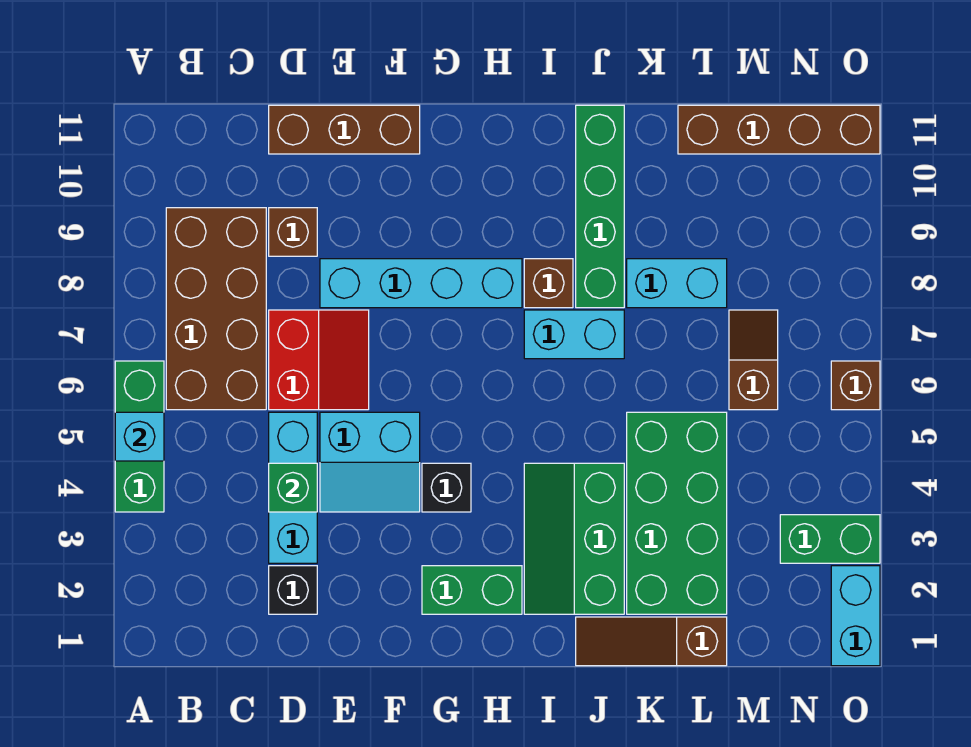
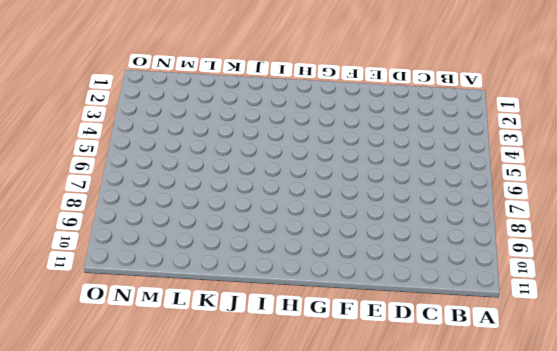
none -> green 1x3 brick [115,361,164,512]
none -> brown 2x4 brick [166,208,266,410]
none -> black 1x1 brick [269,566,317,614]

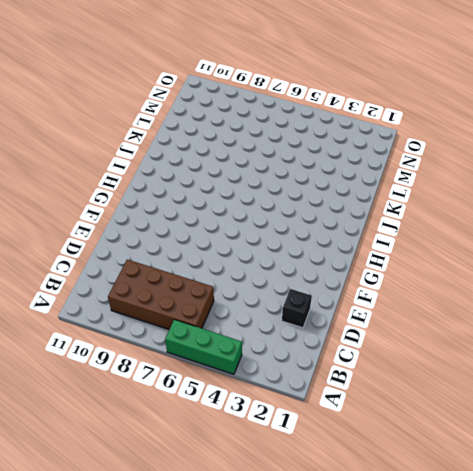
none -> cyan 1x3 brick [269,412,317,563]
none -> red 2x2 slope [269,310,369,410]
none -> brown 1x1 brick [269,208,317,256]

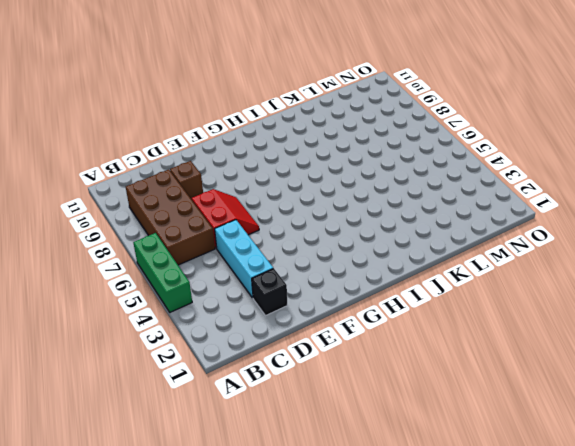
none -> brown 1x3 brick [269,105,420,154]
none -> cyan 2x2 slope [320,412,420,512]
none -> cyan 1x4 brick [320,259,522,308]

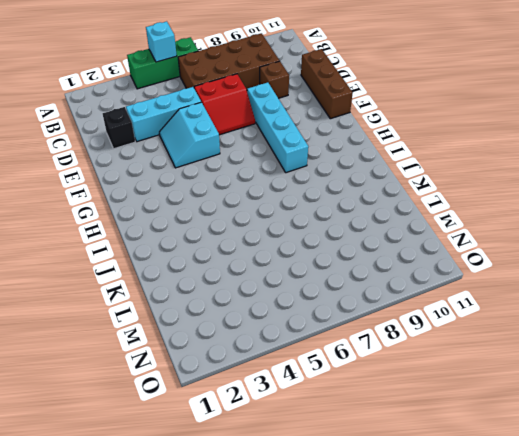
none -> green 1x2 brick [422,566,522,614]
none -> black 1x1 brick [422,463,471,512]
none -> green 2x3 slope [524,463,624,614]

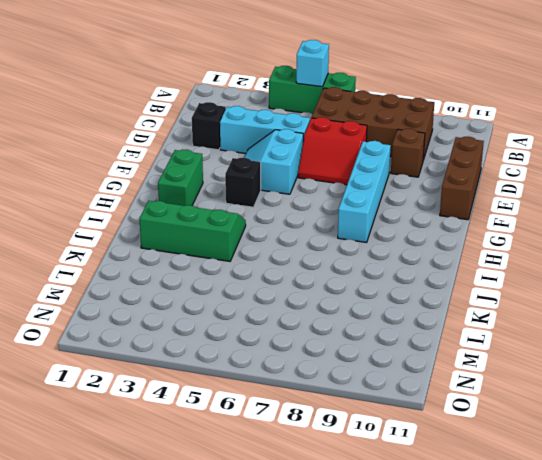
none -> cyan 1x2 brick [524,310,624,359]
none -> brown 1x1 brick [524,259,573,308]
none -> brown 1x3 slope [576,617,727,666]

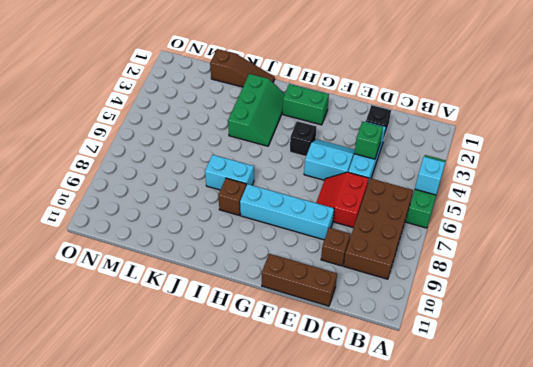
none -> green 1x4 brick [576,105,624,308]
none -> green 2x4 brick [627,412,727,614]
none -> cyan 1x2 brick [627,259,727,308]

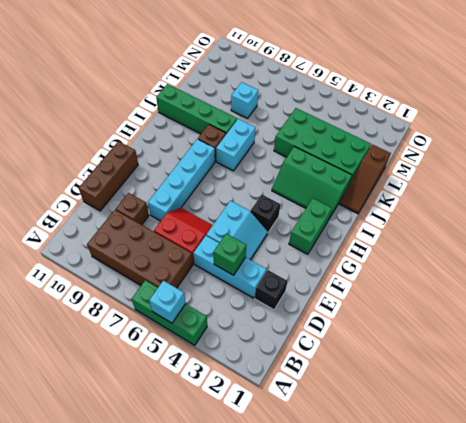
cyan 1x1 brick [231,82,258,118] -> cyan 1x2 brick [627,259,727,308]
none -> brown 1x4 brick [678,105,880,154]
none -> brown 1x2 slope [729,310,778,410]
none -> green 1x2 brick [780,515,880,563]

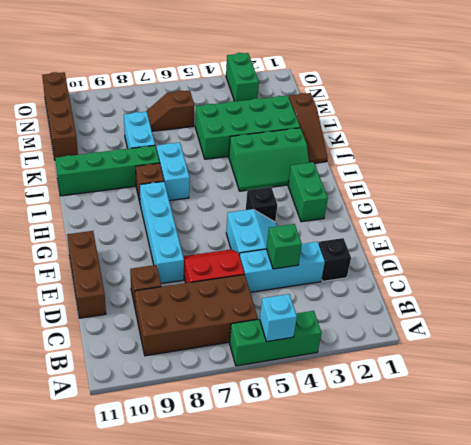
none -> cyan 1x2 brick [831,566,880,666]
none -> brown 1x1 brick [831,361,880,410]

